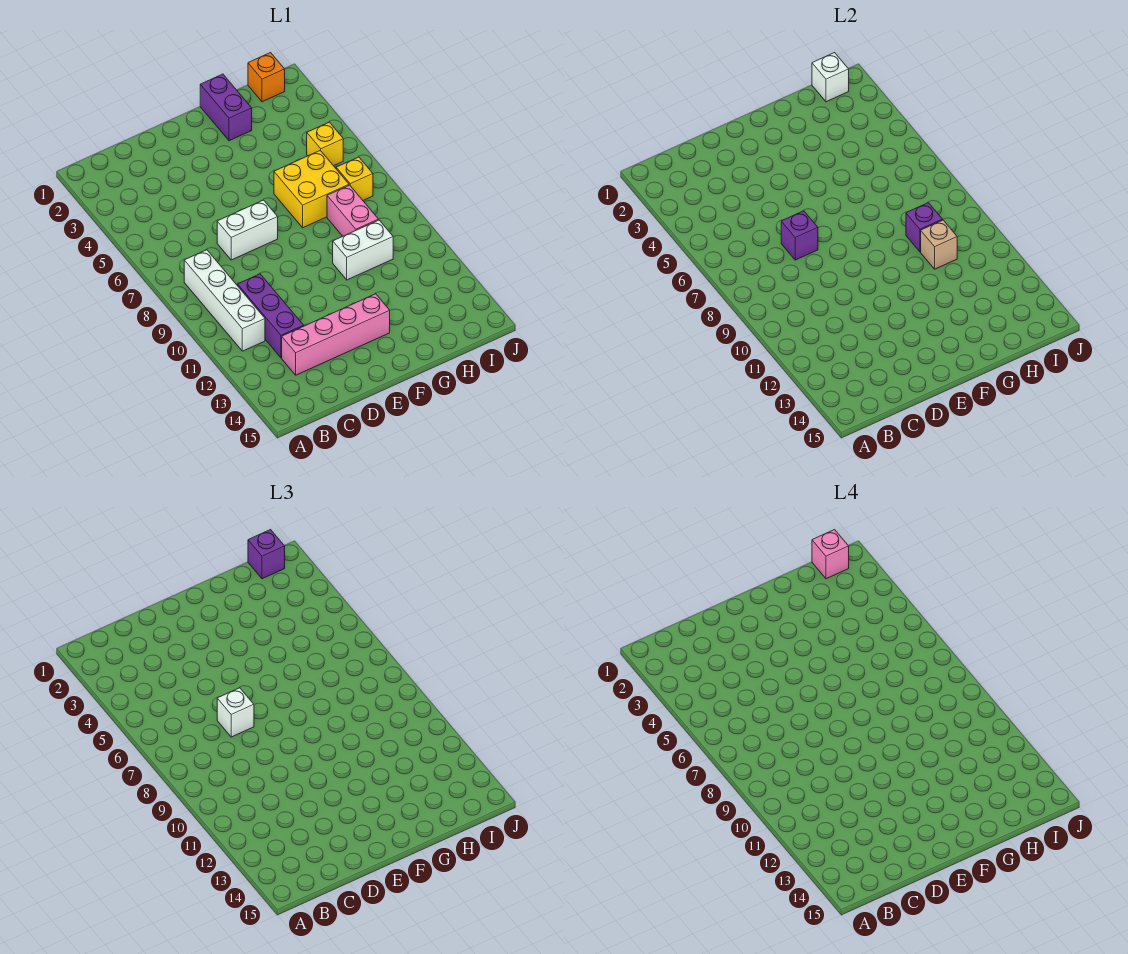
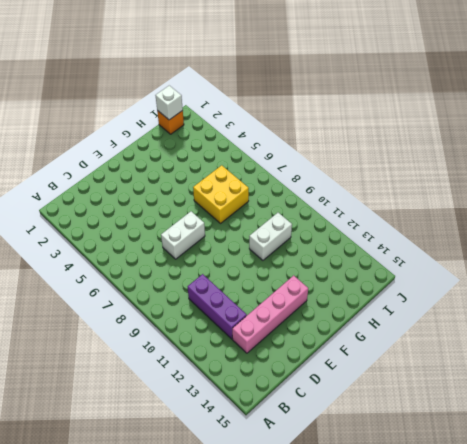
none -> white 1x4 brick [184,250,265,351]
none -> purple 1x2 brick [200,74,252,141]
none -> pink 1x2 brick [327,185,379,236]

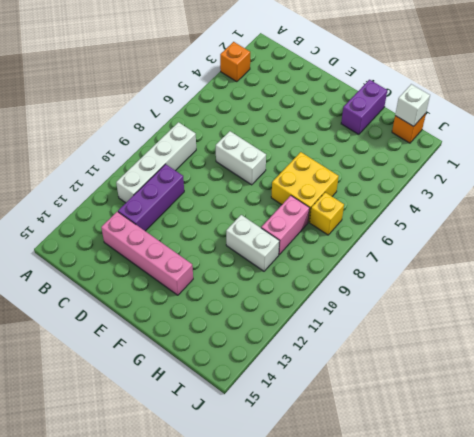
orange 1x1 brick [220,42,250,82] -> none
none -> yellow 1x1 brick [307,122,343,166]
none -> purple 1x1 brick [781,211,818,260]
none -> purple 1x1 brick [906,203,943,252]

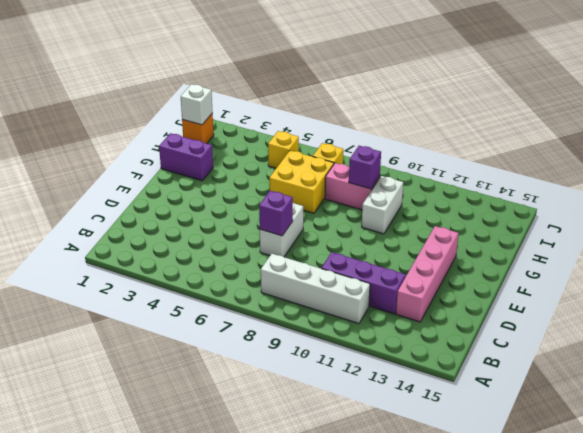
none -> tan 1x1 brick [921,220,957,269]
none -> white 1x1 brick [217,688,254,737]
none -> purple 1x1 brick [248,530,285,579]

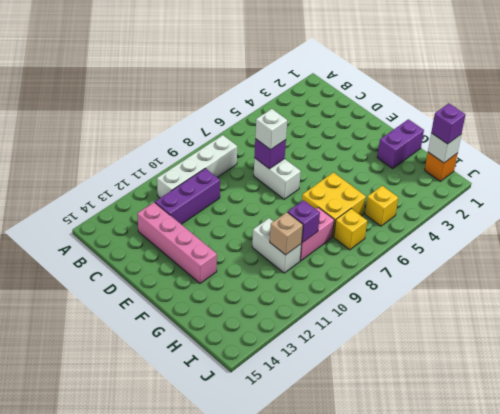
none -> pink 1x1 brick [812,530,849,579]

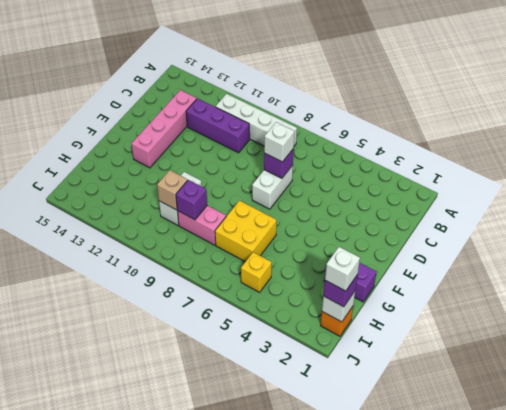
white 1x1 brick [325,247,360,291] -> pink 1x1 brick [812,530,849,579]
none -> yellow 1x1 brick [336,157,373,200]

